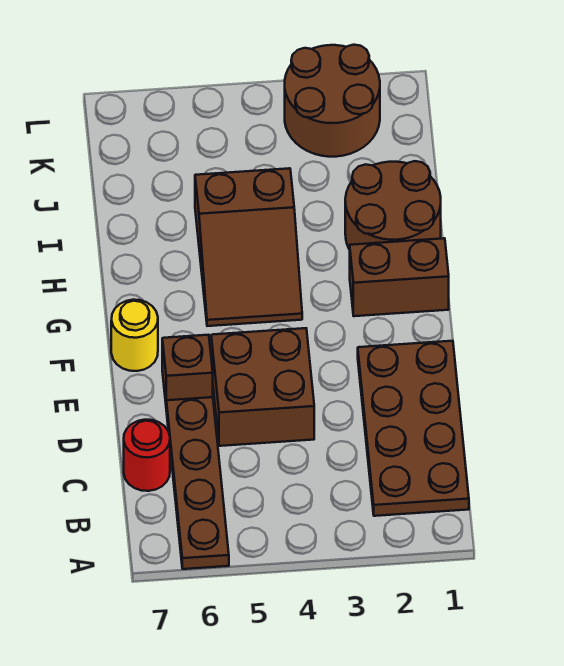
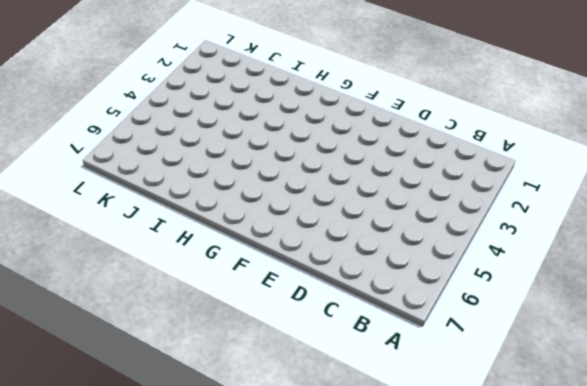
none -> brown 1x4 plate [166,397,229,569]
none -> brown 2x4 plate [358,341,469,516]

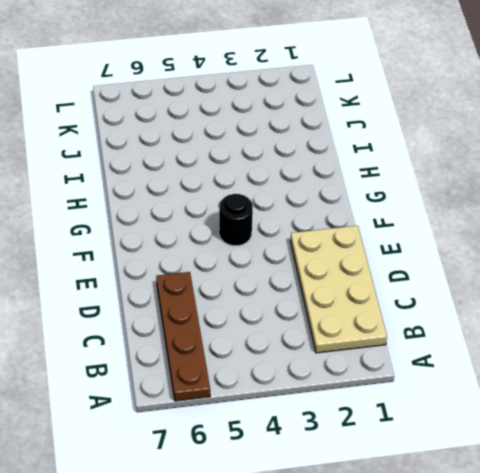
tan 2x4 plate [290,226,387,353] -> brown 2x4 plate [358,341,469,516]
black 1x1 round brick [219,194,253,246] -> none
none -> red 1x1 round brick [124,420,170,491]
none -> brown 2x2 brick [211,328,314,446]

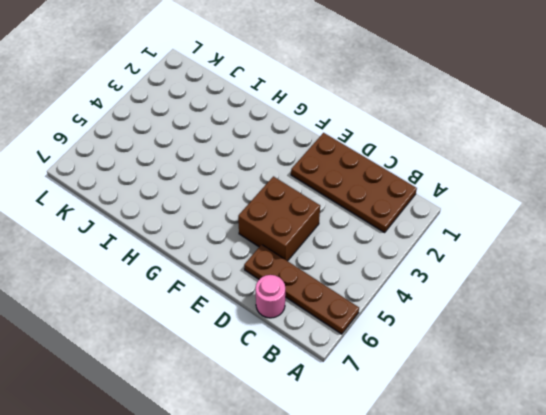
pink 1x1 round brick [256,275,285,318] -> red 1x1 round brick [124,420,170,491]
none -> brown 1x1 brick [162,335,213,402]
none -> yellow 1x1 round brick [111,300,158,371]

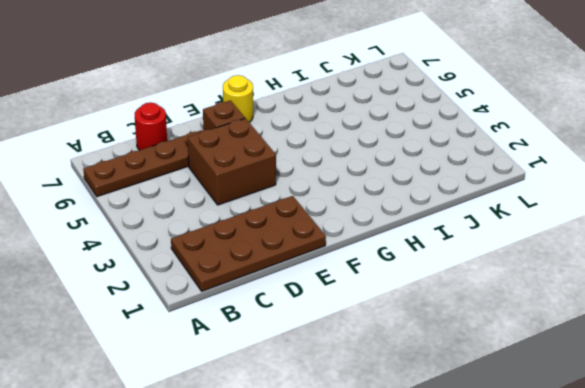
none -> brown 1x2 brick [350,238,449,316]
none -> brown 2x3 slope [195,168,302,326]

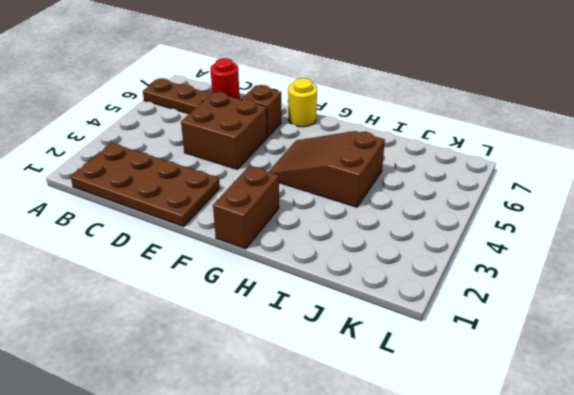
none -> brown 2x2 round brick [345,161,441,250]
none -> brown 2x2 round brick [285,45,380,157]

